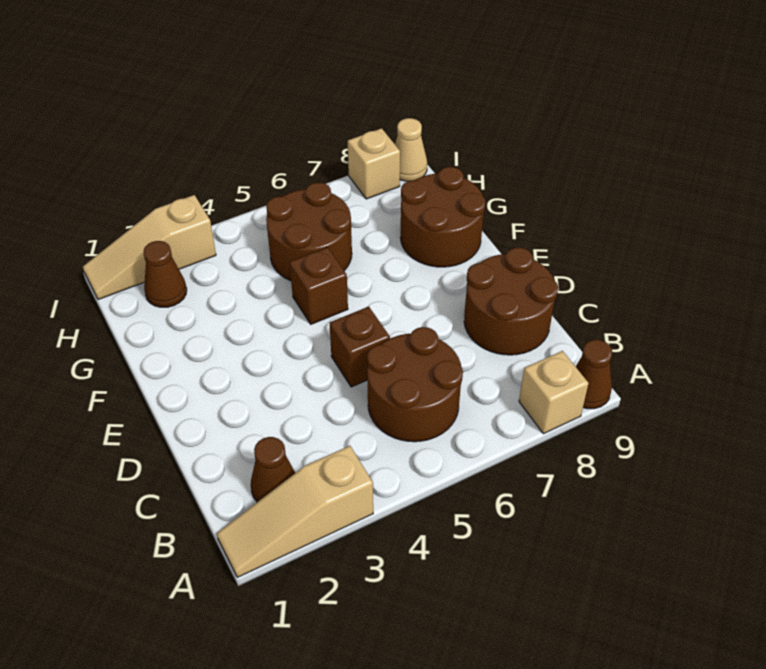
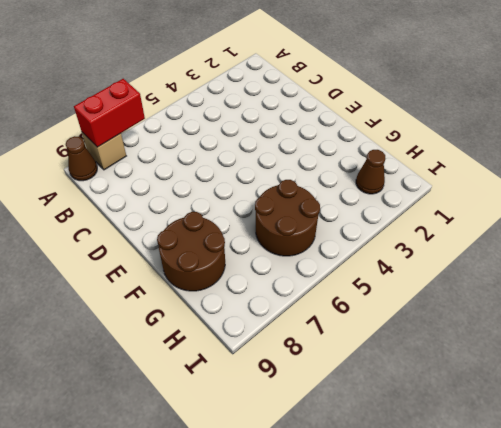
red 1x2 brick [74,79,145,147] -> none
none -> tan 1x3 slope [217,446,373,577]
none -> brown 1x1 cone [251,437,295,502]
none -> brown 2x2 round brick [367,327,463,442]

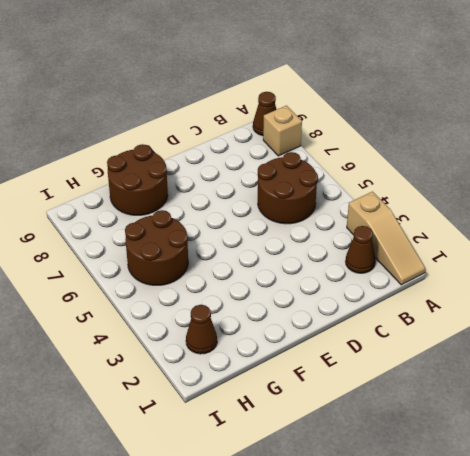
none -> brown 2x2 round brick [464,248,558,355]
none -> brown 1x1 brick [330,307,390,387]
none -> brown 1x1 brick [289,247,348,324]

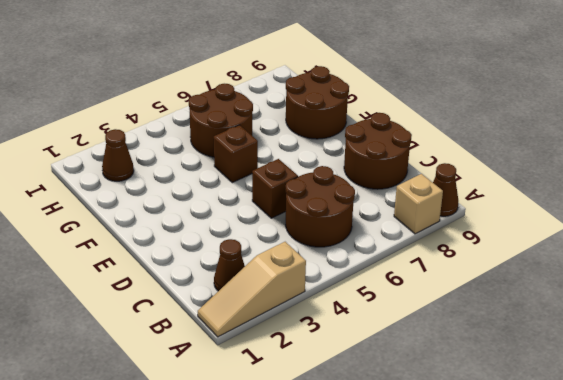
none -> tan 1x3 slope [83,195,216,300]
none -> tan 1x1 brick [348,128,400,199]
none -> tan 1x1 cone [395,118,427,181]

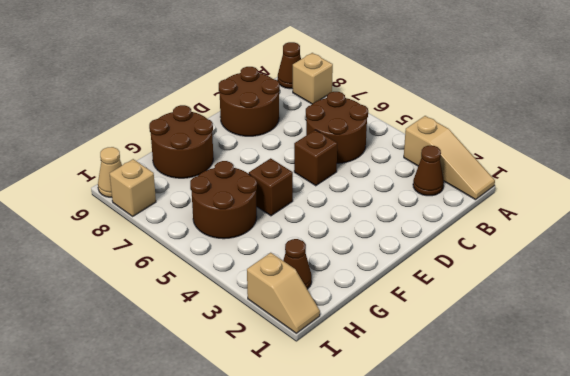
tan 1x2 slope [247,253,320,333] -> tan 1x3 slope [83,195,216,300]

